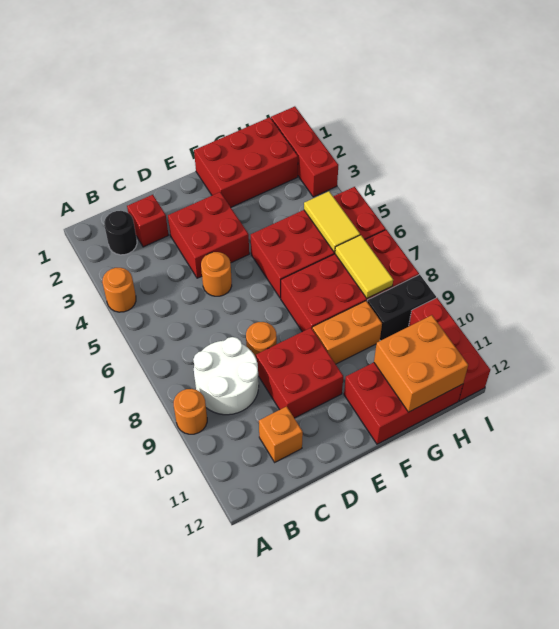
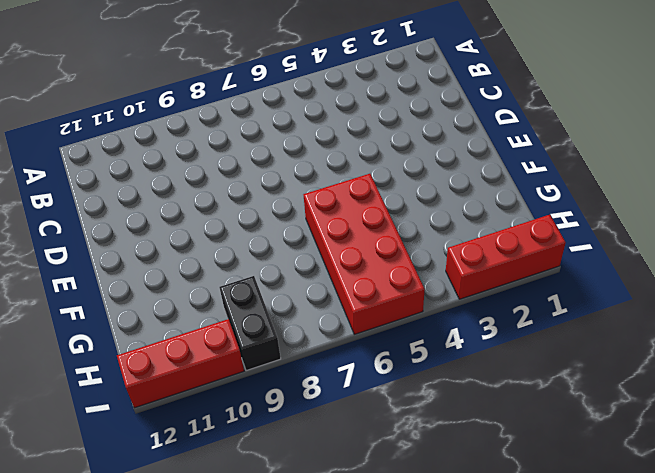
none -> orange 1x1 round brick [102,268,136,312]
none -> orange 1x1 round brick [174,389,207,434]
none -> black 1x1 round brick [104,211,137,255]

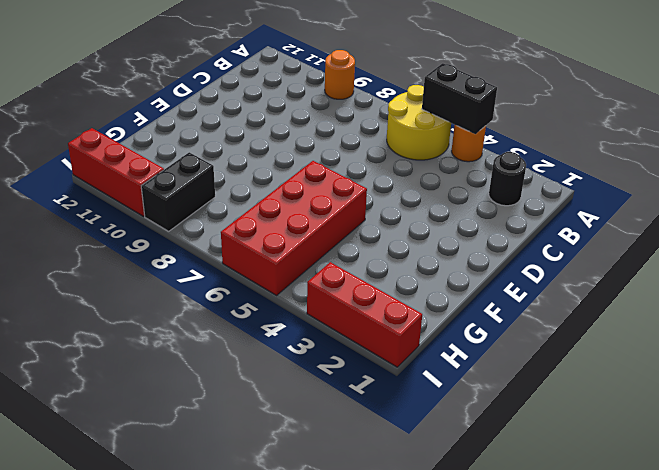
black 1x2 brick [422,63,497,134] -> none
yellow 2x2 round brick [387,85,451,160] -> none
none -> white 2x2 round brick [193,337,259,415]
none -> red 1x1 brick [127,195,168,247]
none -> orange 1x1 brick [259,406,303,462]

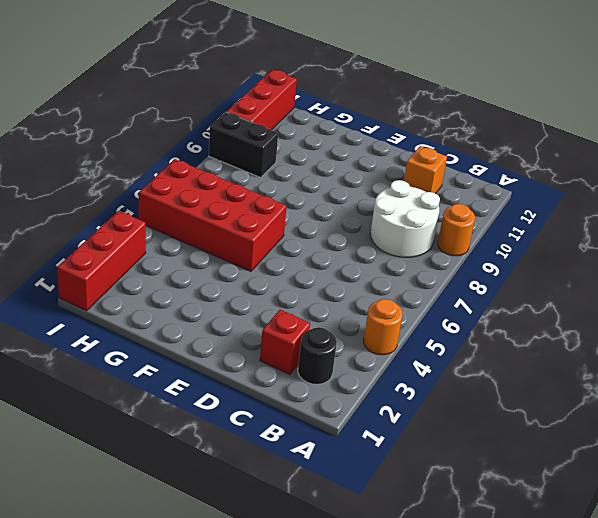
none -> red 2x2 brick [168,192,249,278]
none -> orange 1x1 round brick [201,252,232,296]
none -> orange 1x1 round brick [246,322,277,357]

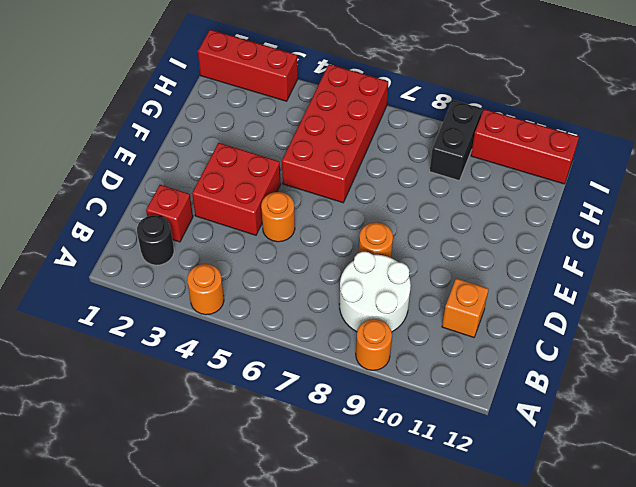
none -> red 2x2 brick [256,328,343,418]
none -> red 2x3 brick [194,117,298,207]
none -> red 2x4 brick [281,230,419,332]

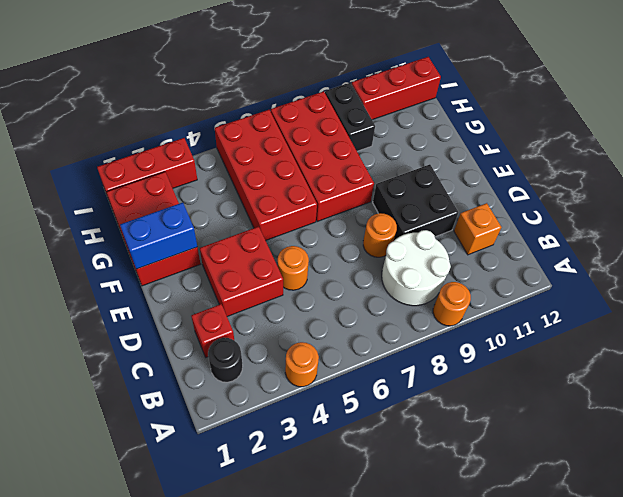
black 2x2 brick [373,164,458,240] -> red 2x2 brick [256,328,343,418]
blue 1x2 brick [120,203,197,269] -> none
none -> orange 1x2 brick [312,301,382,364]
none -> red 2x3 brick [344,362,463,444]
none -> orange 2x2 brick [374,315,468,412]

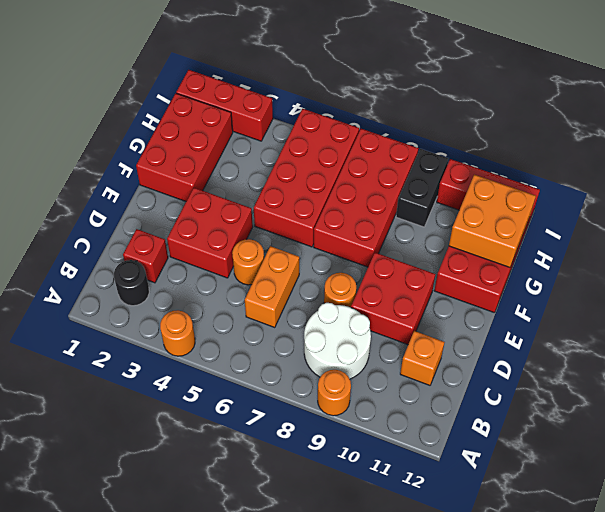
orange 1x2 brick [245,246,299,327] -> orange 1x2 brick moved to [312,301,382,364]
none -> yellow 1x2 tile [304,191,360,252]
none -> yellow 1x2 tile [335,235,393,298]

